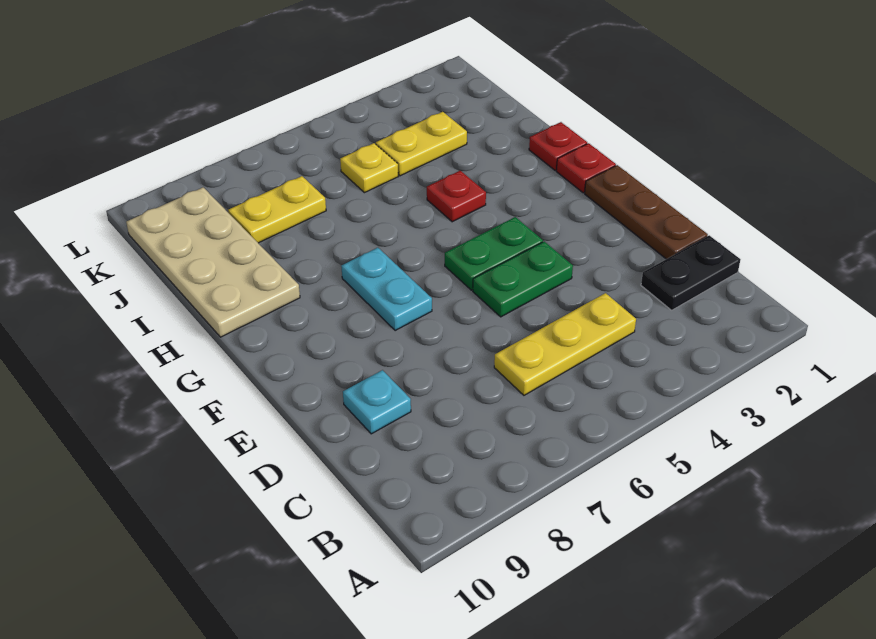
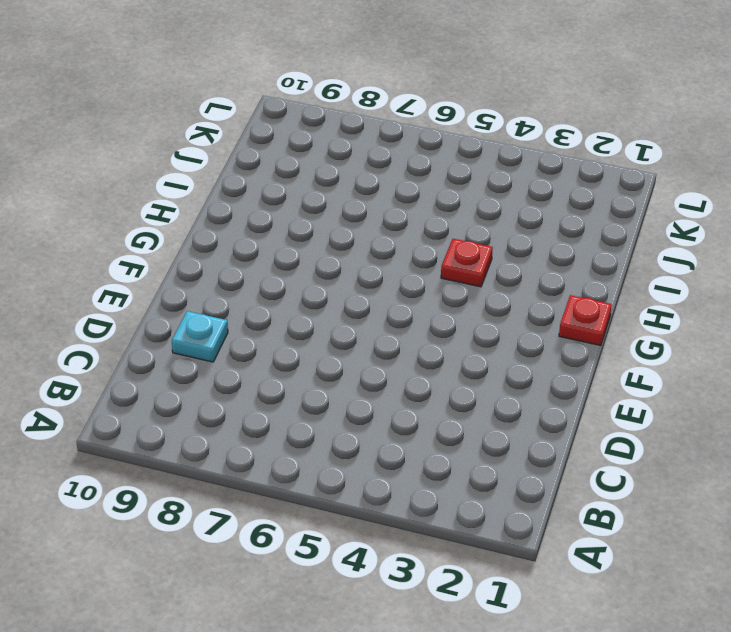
none -> black 1x2 plate [641,235,740,310]
none -> yellow 1x3 plate [494,293,636,395]
none -> brown 1x3 plate [585,165,708,259]

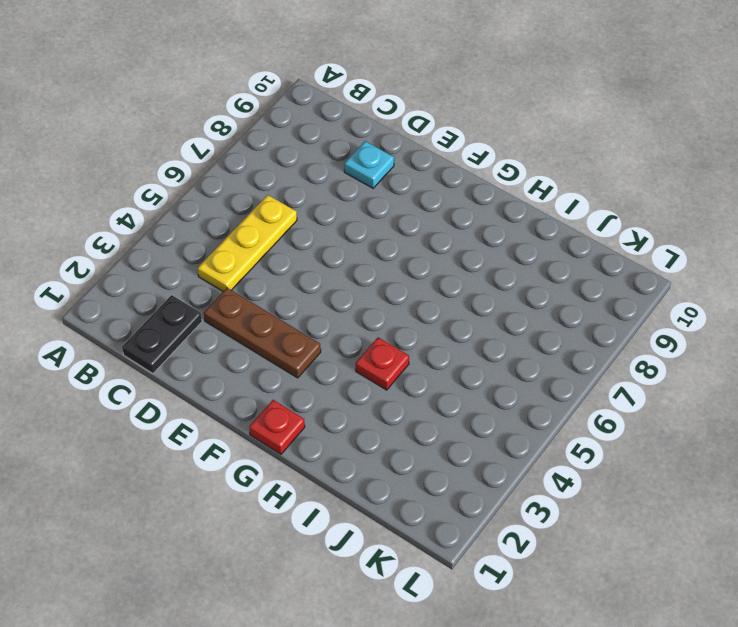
brown 1x3 plate [204,288,321,378] -> brown 1x3 plate moved to [585,165,708,259]
none -> green 1x2 plate [473,241,573,317]
none -> green 1x2 plate [445,217,543,290]
none -> cyan 1x2 plate [341,248,432,331]

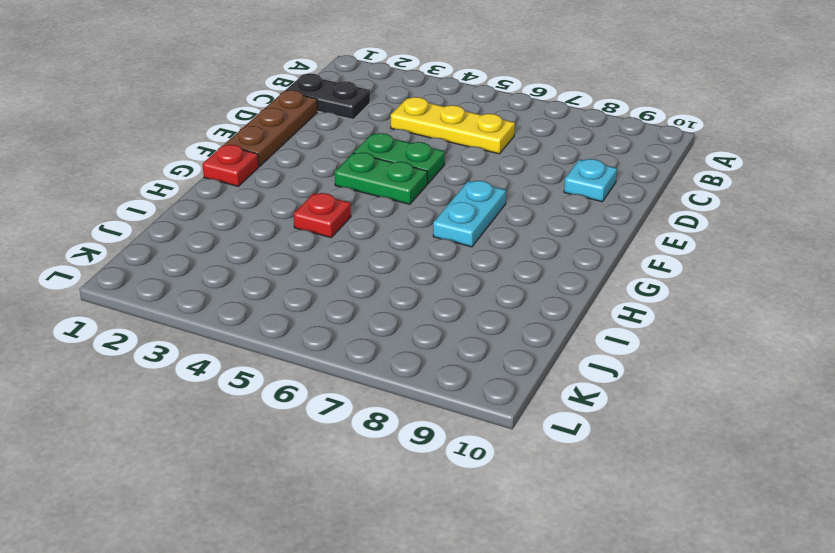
none -> red 1x1 plate [529,122,587,170]
none -> tan 2x4 plate [126,187,300,337]
none -> yellow 1x2 plate [376,112,467,176]

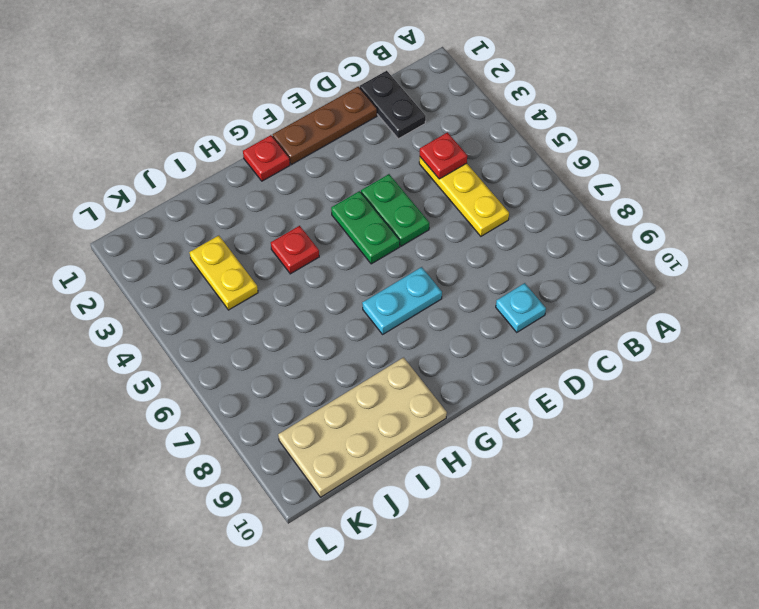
red 1x1 plate [420,132,467,179] -> red 1x1 plate moved to [529,122,587,170]
none -> yellow 1x1 plate [340,143,398,193]
none -> yellow 1x2 plate [228,176,326,243]

